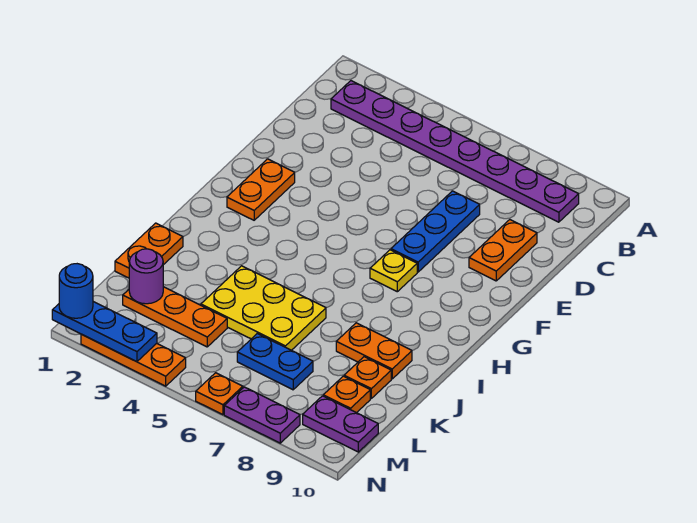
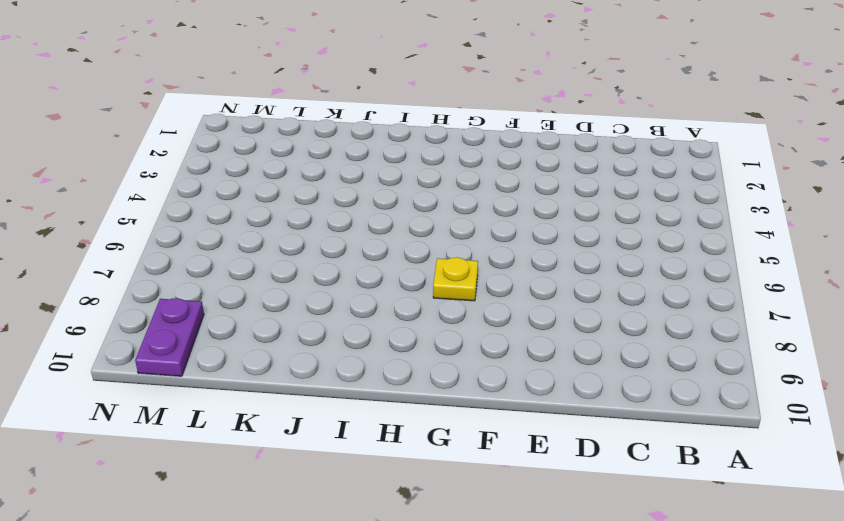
none -> purple 1x8 plate [331,81,579,222]
none -> blue 1x3 plate [391,191,480,272]
none -> orange 1x2 plate [469,220,537,281]

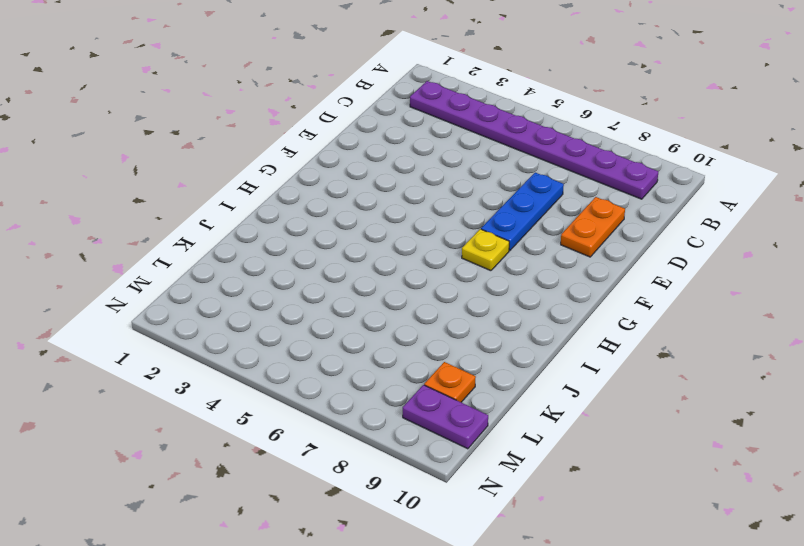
none -> orange 1x2 plate [227,159,295,220]
none -> orange 1x2 plate [115,223,183,278]
none -> yellow 2x3 plate [201,266,326,350]

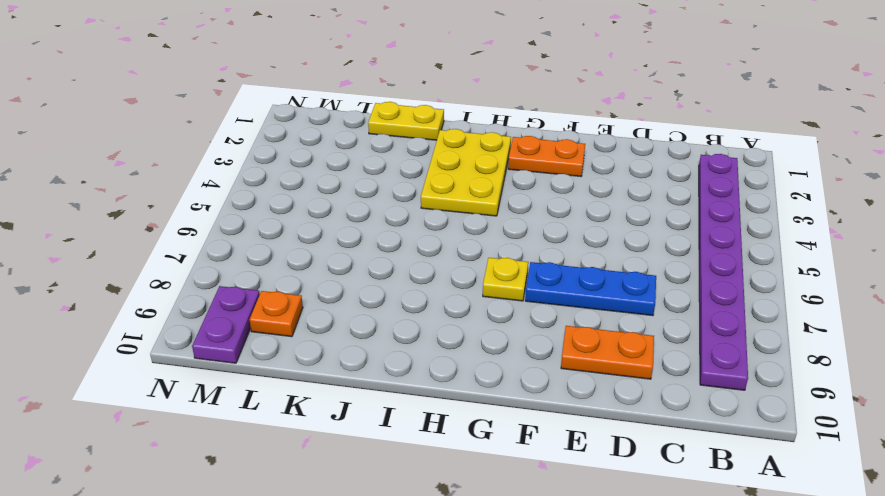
yellow 2x3 plate [421,129,511,216] -> yellow 2x3 plate moved to [201,266,326,350]
yellow 1x2 plate [368,102,444,140] -> orange 1x2 plate [115,223,183,278]
none -> orange 1x2 plate [336,323,412,379]
none -> orange 1x1 plate [344,357,391,398]
none -> orange 1x3 plate [123,287,227,347]

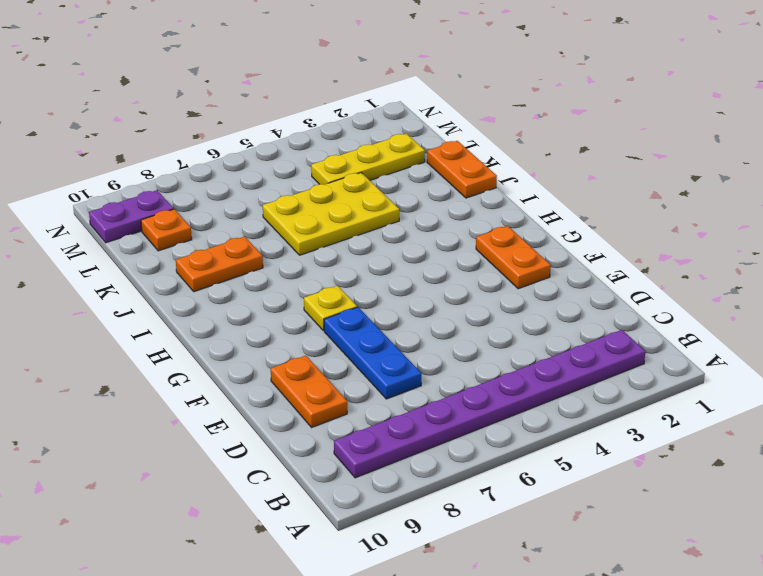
yellow 1x3 plate [311,134,425,185] -> orange 1x3 plate [123,287,227,347]
none -> orange 1x1 plate [344,357,391,398]
none -> blue 1x2 plate [237,334,313,390]
none -> orange 1x3 plate [81,334,186,386]

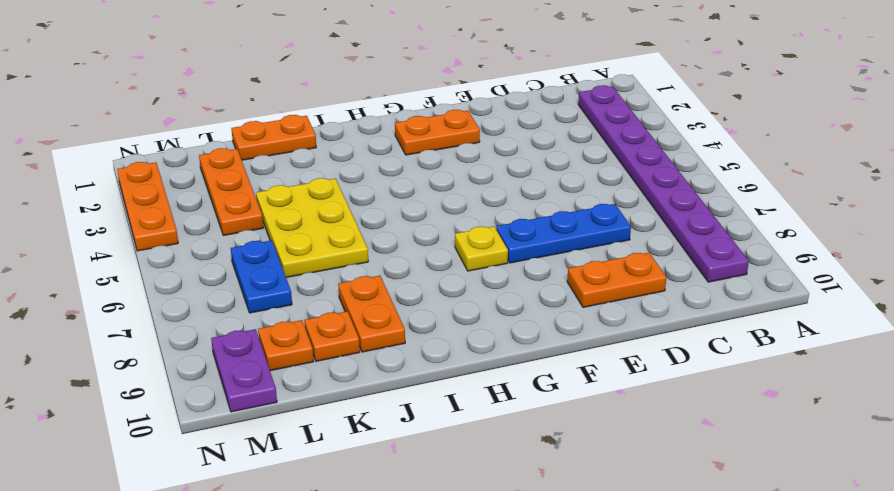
none -> orange 1x1 plate [196,373,243,415]
none -> purple 1x2 plate [224,387,300,443]
none -> purple 1x1 round brick [129,249,163,304]

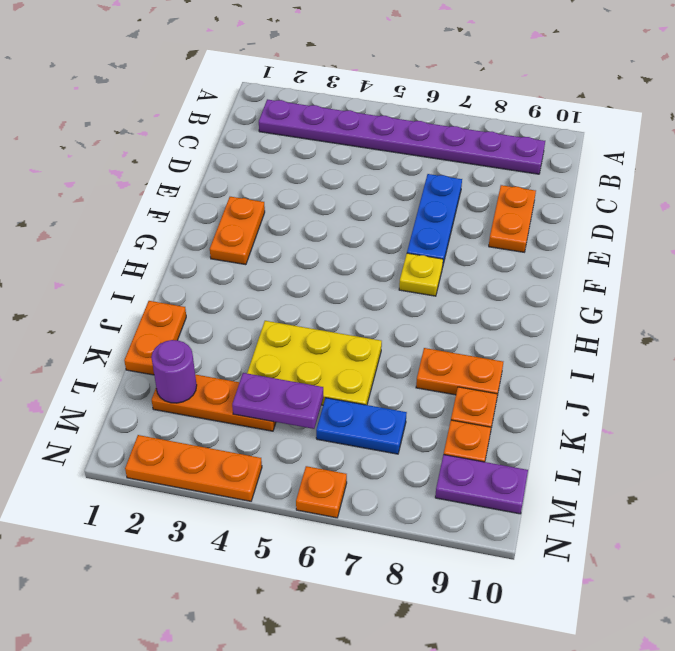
purple 1x2 plate [232,373,323,429] -> purple 1x2 plate moved to [224,387,300,443]
none -> blue 1x3 plate [52,302,157,362]
none -> blue 1x1 round brick [59,264,93,318]

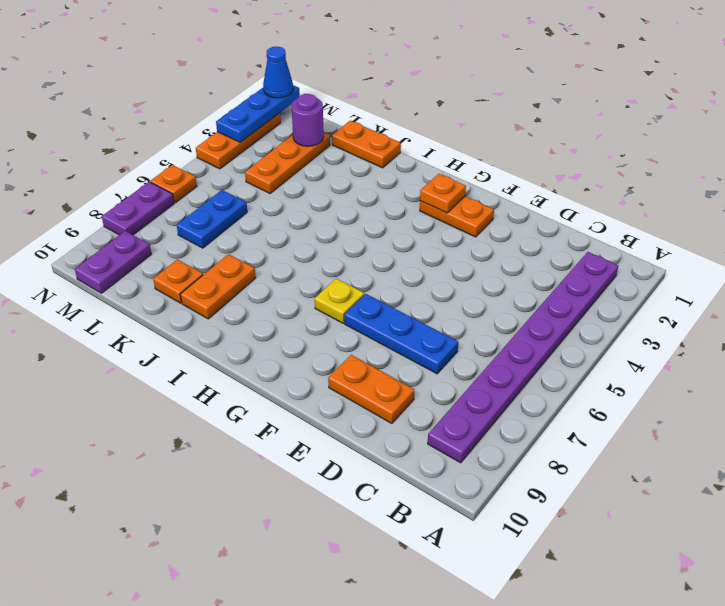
orange 1x1 plate [420,174,466,213] -> orange 1x1 plate moved to [323,376,370,413]
blue 1x1 cone [263,47,293,98] -> blue 1x1 round brick [59,264,93,318]
none -> yellow 2x3 plate [201,266,326,350]

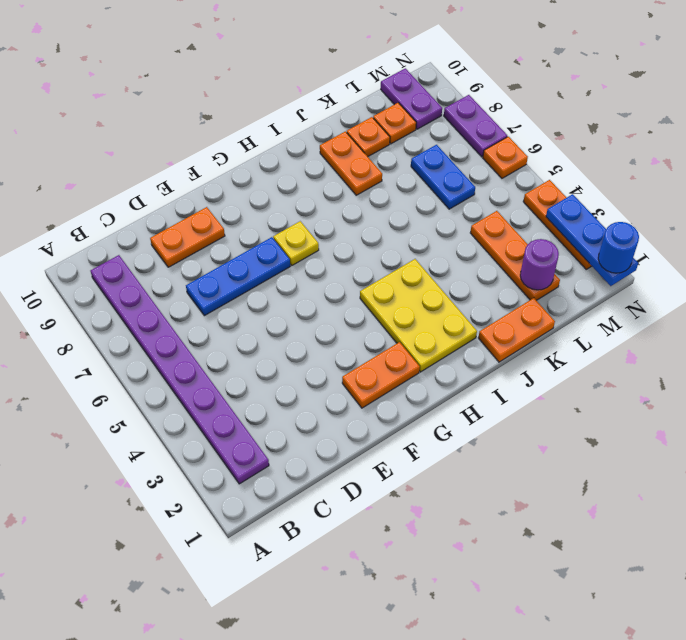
yellow 2x3 plate [360,259,477,372] -> yellow 2x3 plate moved to [201,266,326,350]

